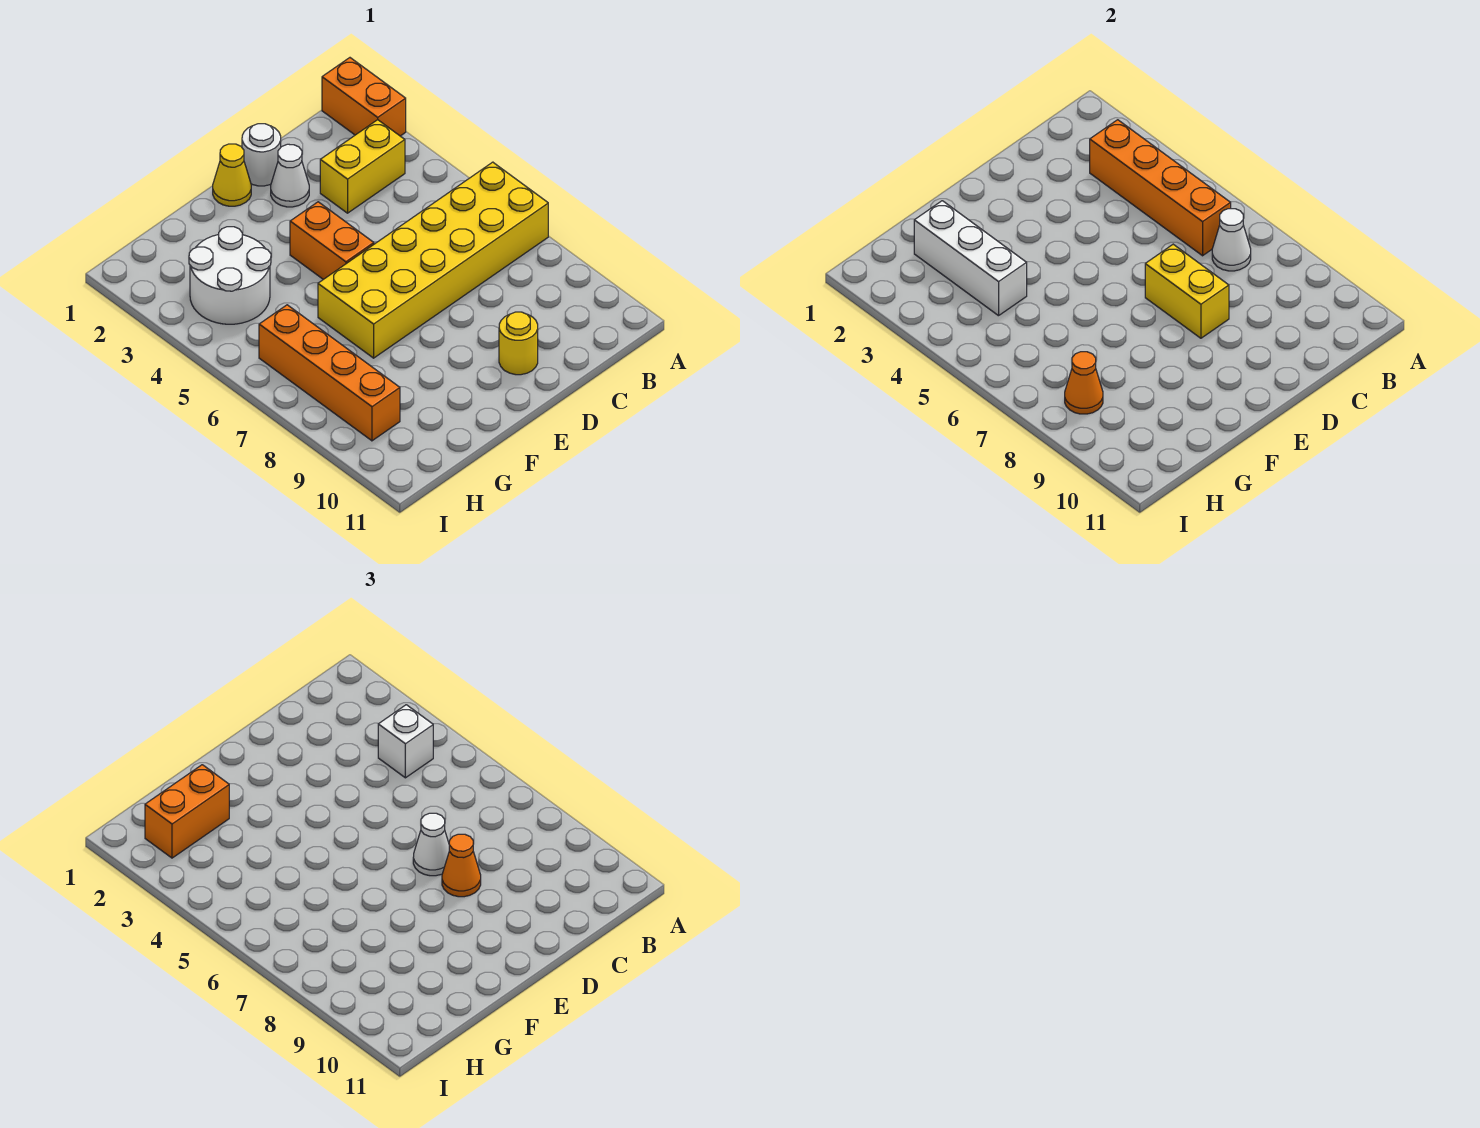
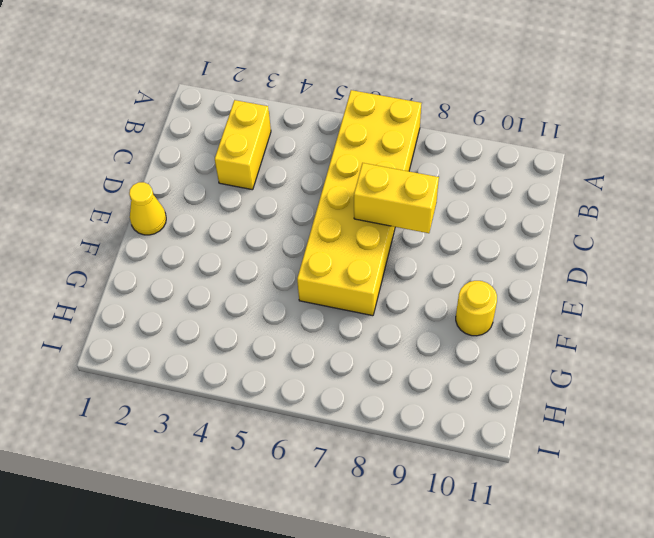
yellow 1x1 round brick [456,281,497,336] -> yellow 1x1 round brick moved to [499,312,538,375]
none -> orange 1x2 brick [322,58,406,136]
none -> white 1x1 round brick [242,124,281,186]
none -> white 1x1 cone [271,144,309,207]

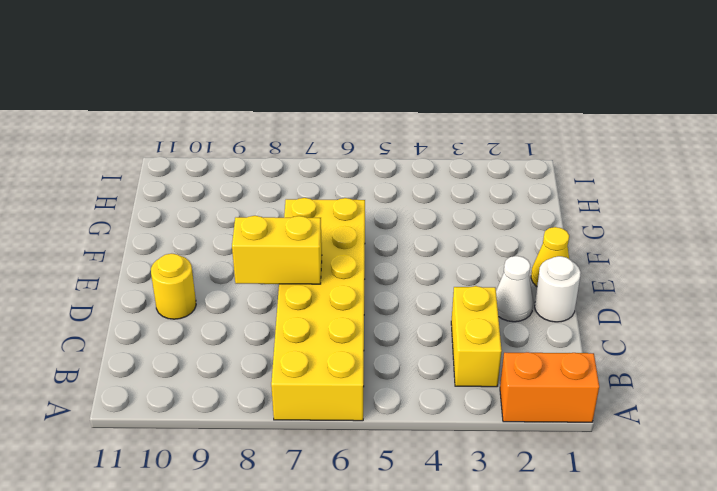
none -> orange 1x2 brick [290,202,374,279]
none -> white 2x2 round brick [189,227,271,324]
none -> orange 1x4 brick [259,305,400,441]

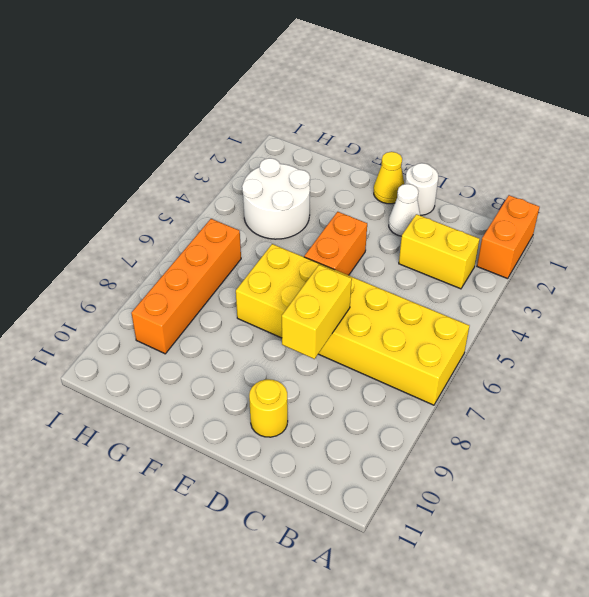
none -> orange 1x4 brick [1090,120,1231,256]
none -> white 1x1 cone [1212,209,1251,271]
none -> white 1x3 brick [914,201,1027,316]

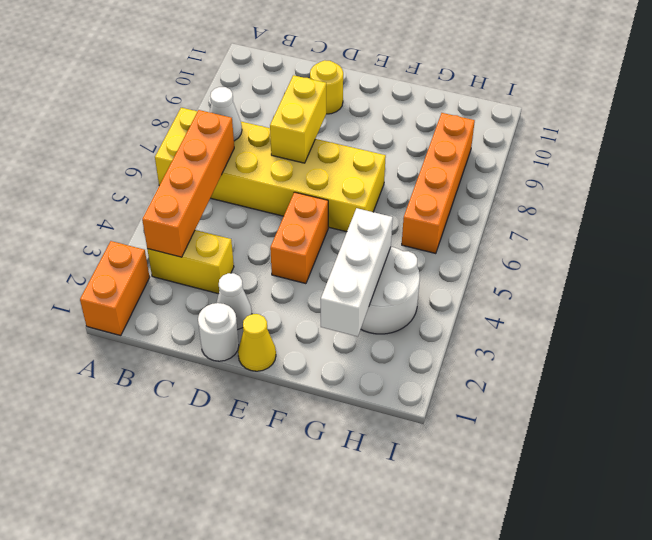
none -> orange 1x1 cone [1065,352,1103,414]
none -> white 1x1 brick [378,705,433,778]
none -> white 1x1 cone [413,813,449,876]

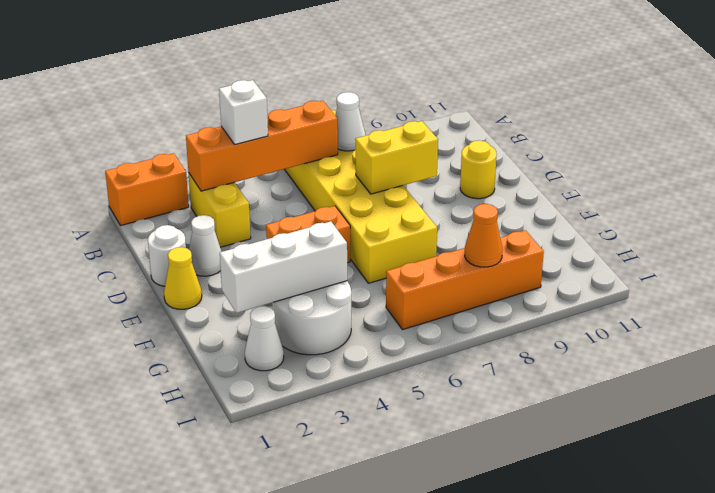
white 1x1 cone [245,306,284,371] -> white 1x1 cone moved to [413,813,449,876]
none -> orange 1x1 cone [442,834,481,897]
none -> orange 1x2 brick [145,765,229,858]

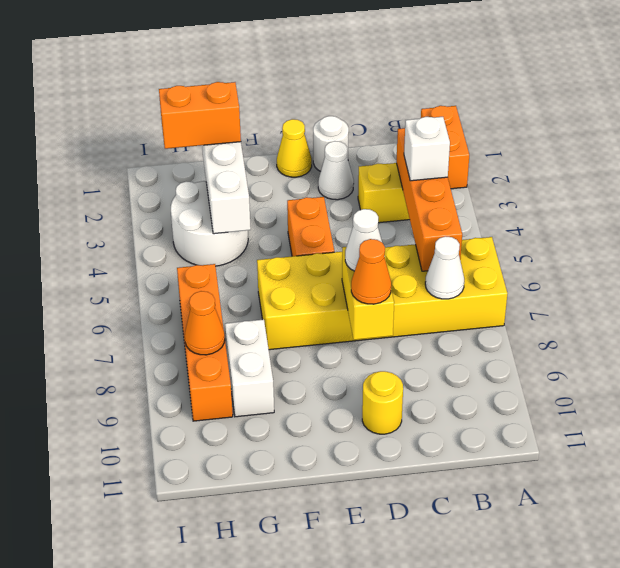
white 1x2 brick [225,319,274,417] -> none

